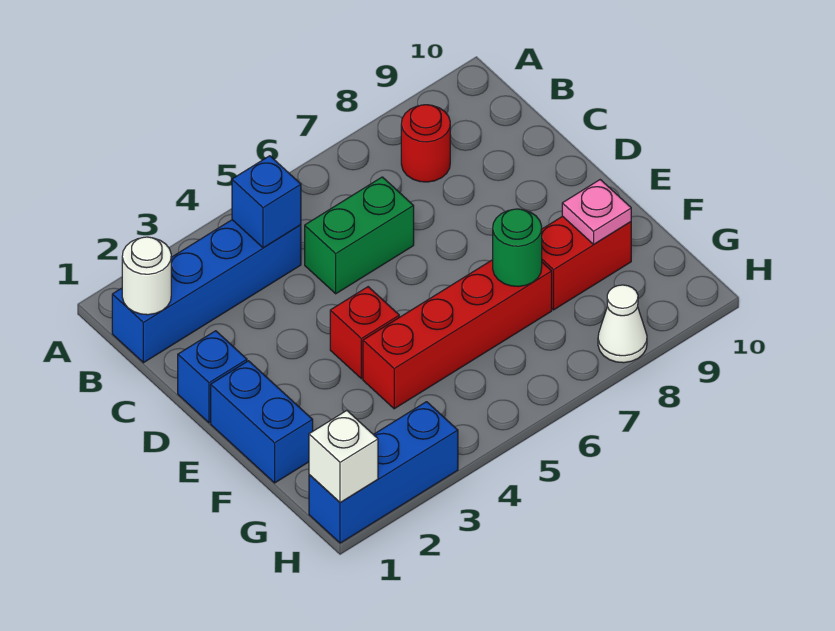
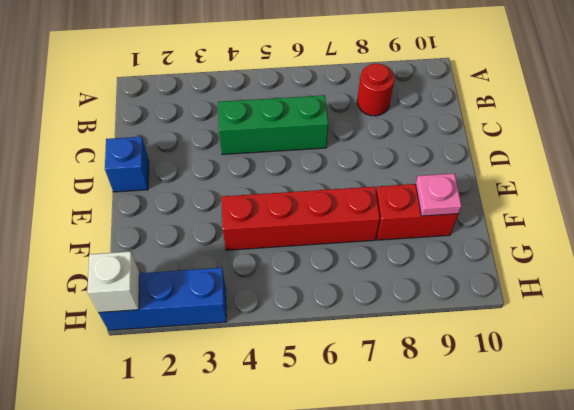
green 1x3 brick [218,95,328,155] -> green 1x2 brick [305,177,414,294]
none -> blue 1x4 brick [112,220,301,363]
none -> blue 1x2 brick [211,361,313,483]
none -> red 1x1 brick [330,287,399,379]

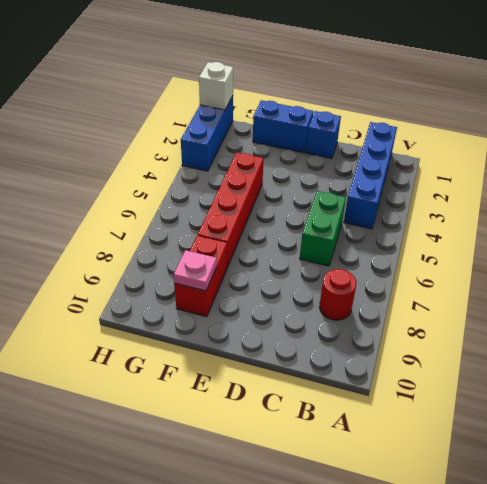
none -> red 1x1 brick [330,287,399,379]
none -> white 1x1 cone [598,285,647,363]
none -> white 1x1 round brick [122,237,171,315]

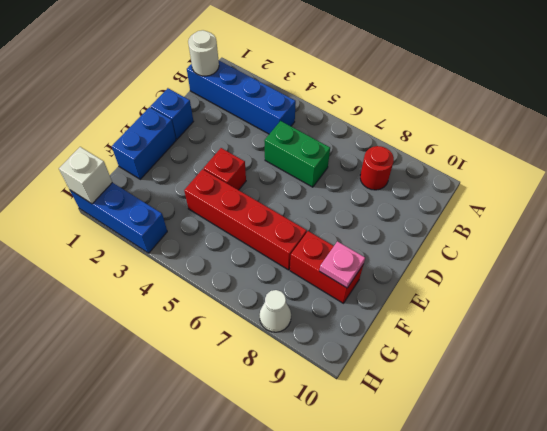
none -> blue 1x1 brick [232,156,301,248]
none -> green 1x1 round brick [493,209,542,287]

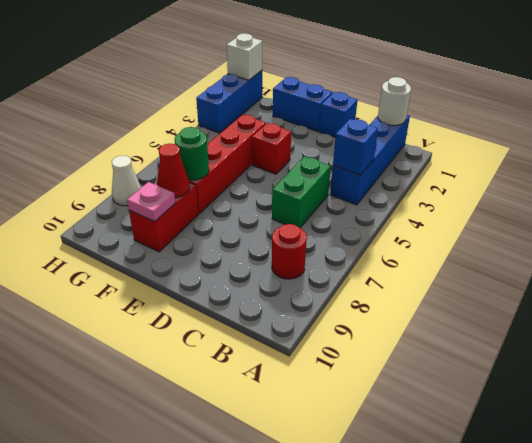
red 1x1 cone [157,144,190,198] -> none

